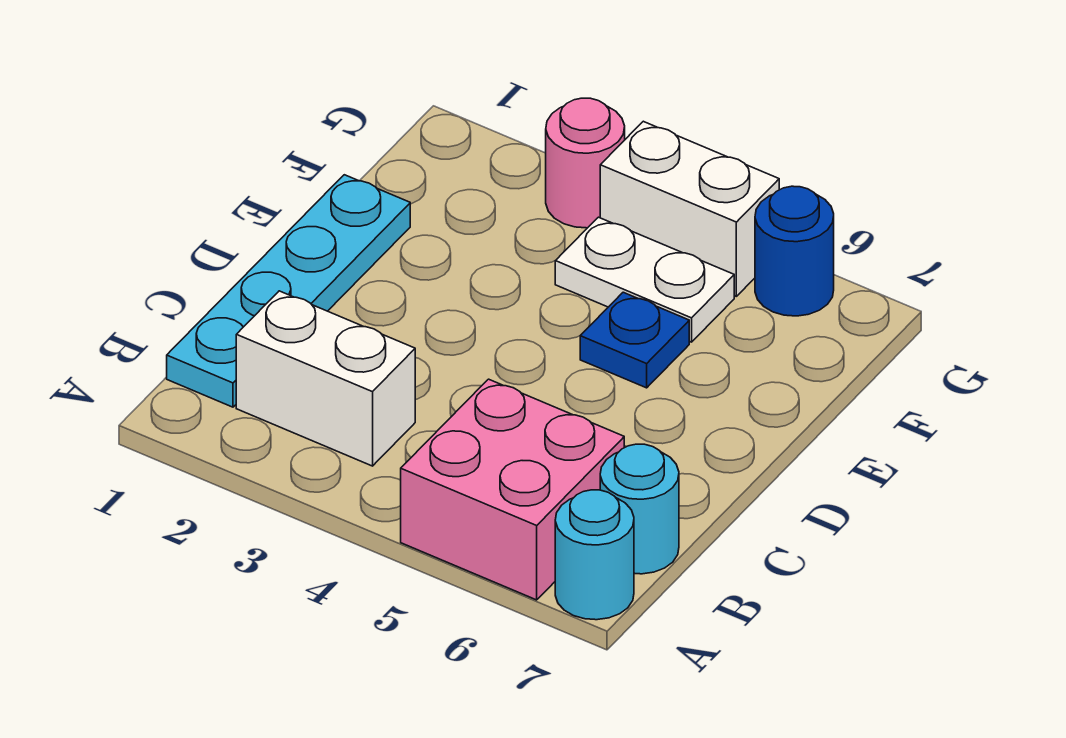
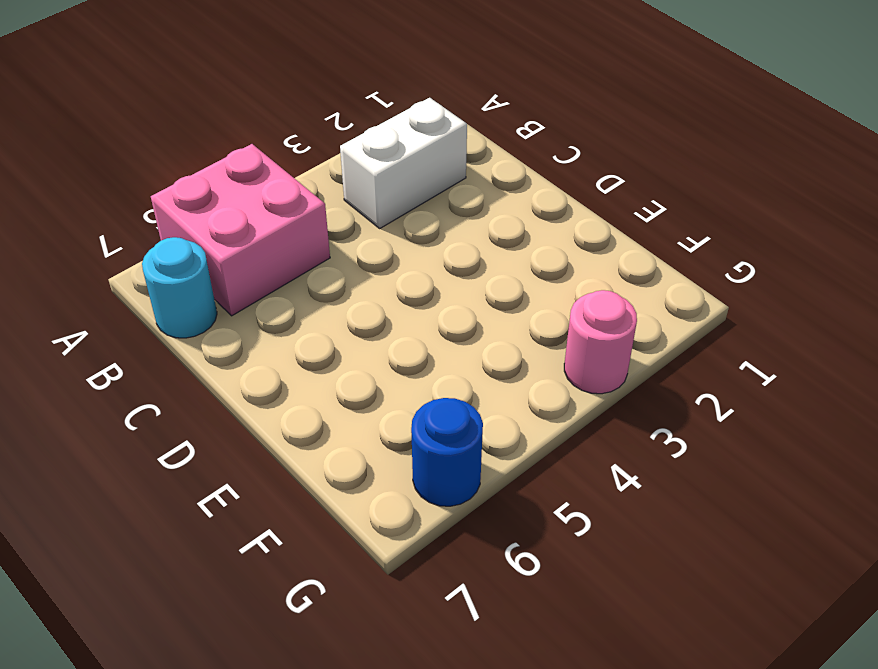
none -> cyan 1x1 round brick [555,490,634,620]
none -> cyan 1x4 plate [167,175,410,407]

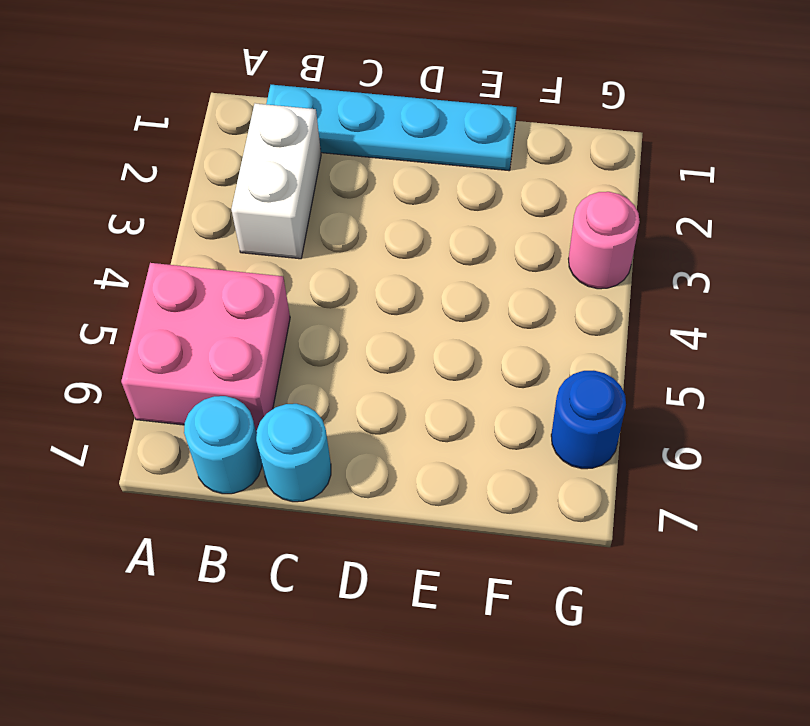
cyan 1x1 round brick [256,404,331,502] -> cyan 1x1 round brick moved to [555,490,634,620]
none -> blue 1x1 plate [580,292,689,388]
none -> white 1x2 plate [555,217,734,342]

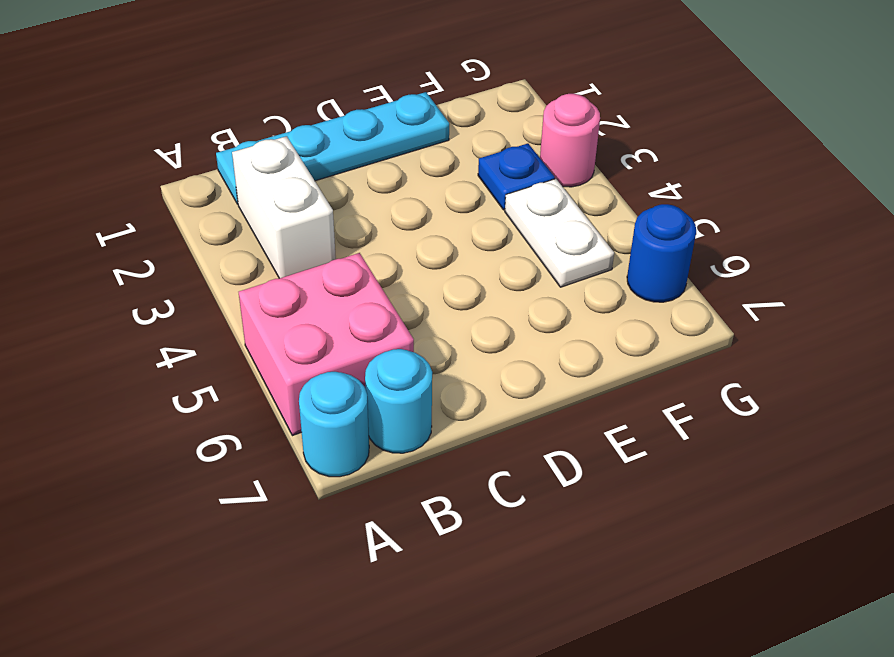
blue 1x1 plate [478,143,555,210] -> blue 1x1 plate moved to [580,292,689,388]
none -> white 1x2 brick [600,121,779,296]

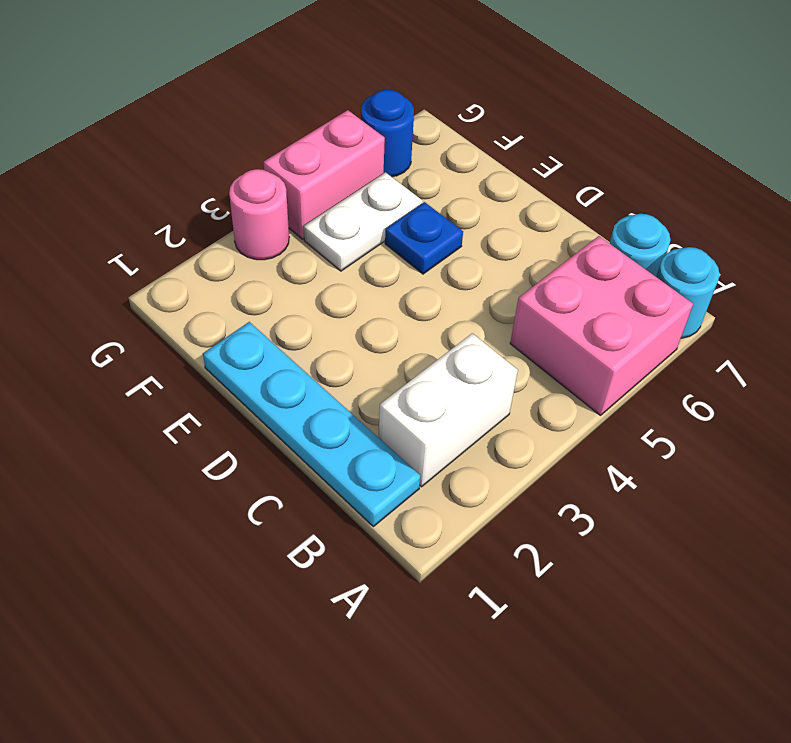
pink 1x2 brick [264,110,385,239] -> white 1x2 brick [600,121,779,296]

